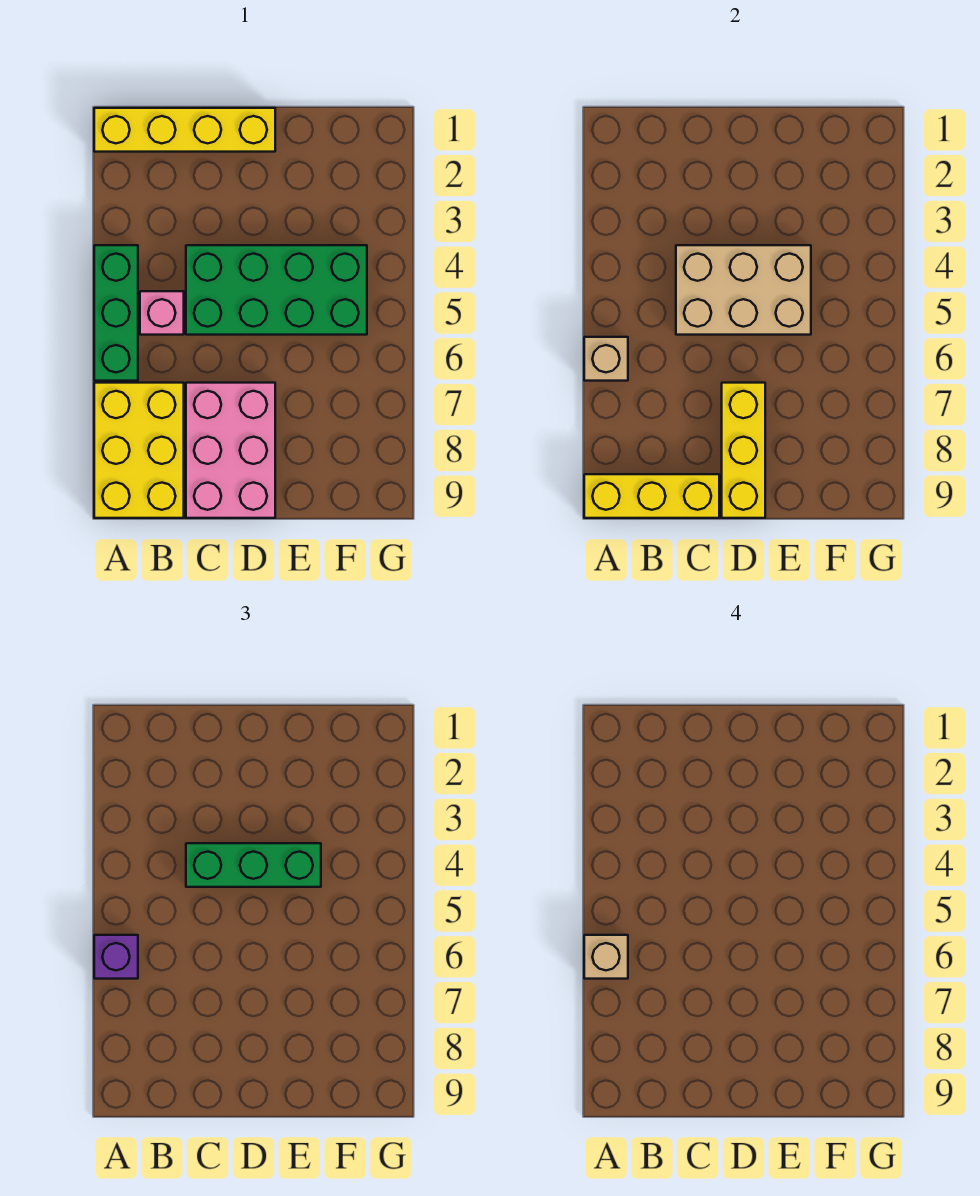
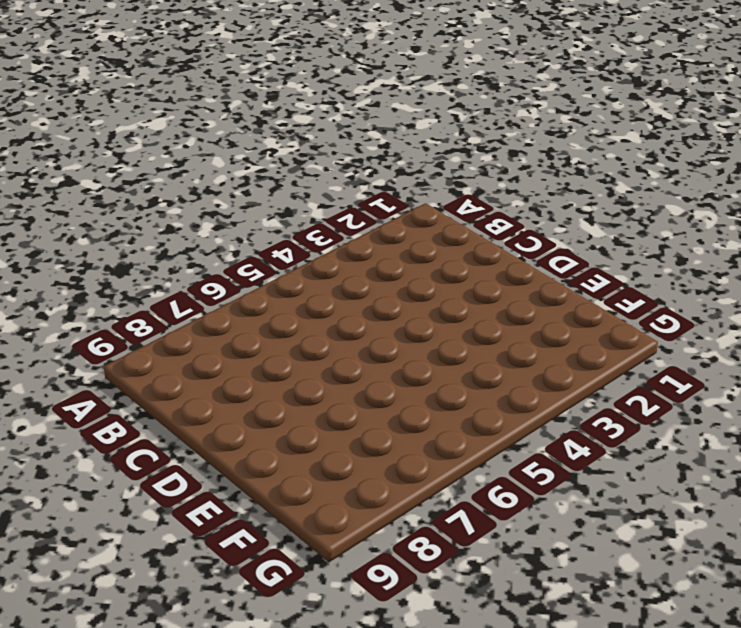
none -> yellow 1x4 brick [94,108,275,152]
none -> green 1x3 brick [94,245,138,381]
none -> yellow 2x3 brick [94,383,184,518]

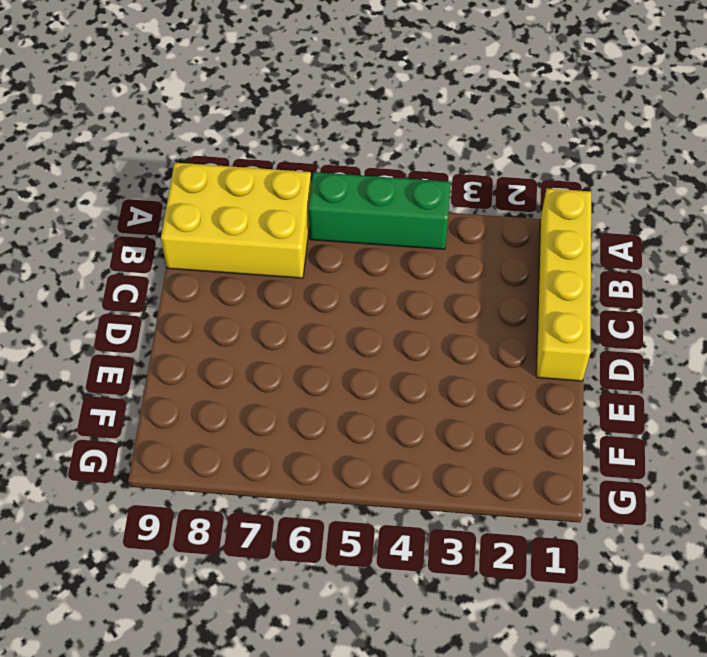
none -> pink 1x1 brick [140,291,184,335]
none -> green 2x4 brick [186,245,367,335]
none -> pink 2x3 brick [186,383,275,518]

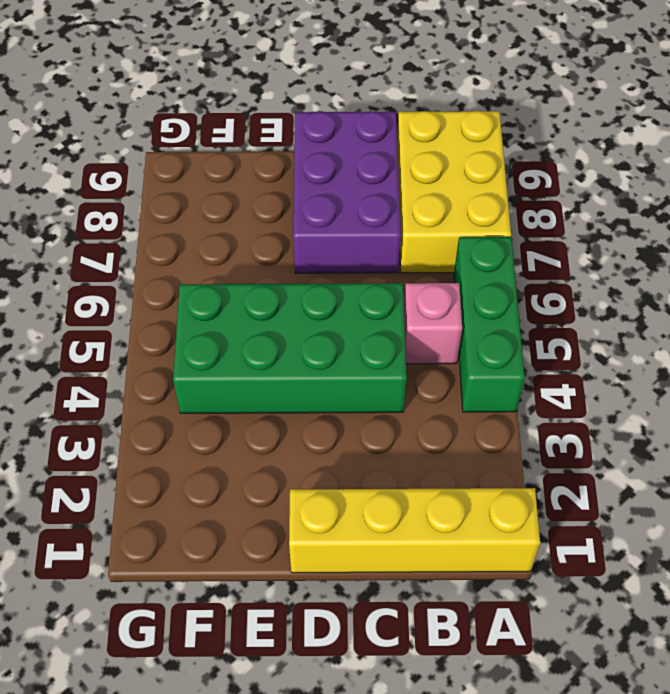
purple 2x3 brick [293,112,401,273] -> pink 2x3 brick [186,383,275,518]
none -> tan 1x1 brick [584,337,628,381]
none -> yellow 1x3 brick [584,474,719,518]
none -> tan 2x3 brick [676,245,811,335]

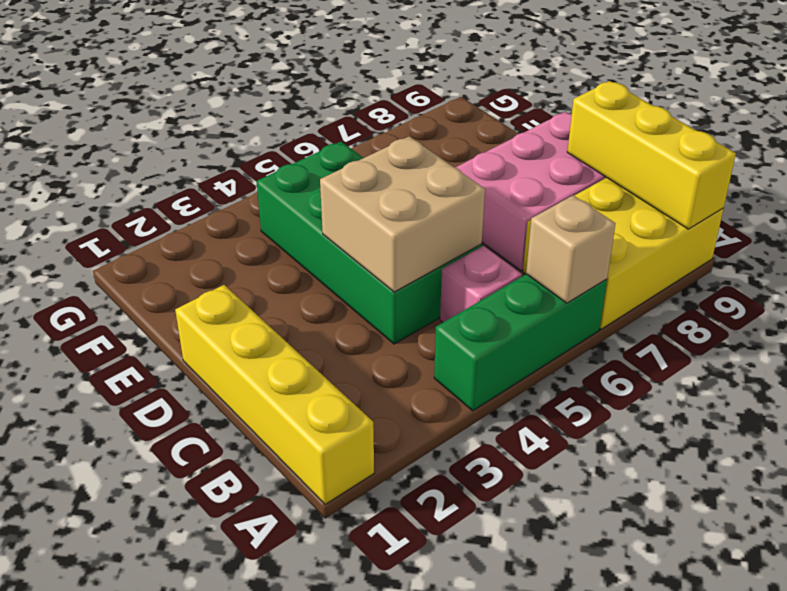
tan 2x2 brick [320,136,485,292] -> tan 2x3 brick [676,245,811,335]
none -> yellow 1x3 brick [722,383,765,518]
none -> purple 1x1 brick [94,935,138,979]
none -> green 1x3 brick [186,843,321,887]

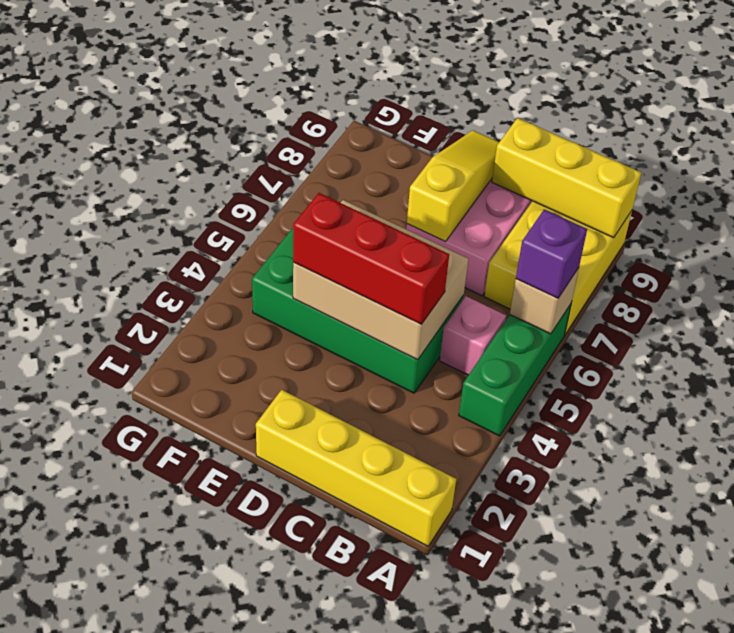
red 1x3 brick [293,193,449,324] -> green 1x3 brick [186,843,321,887]
yellow 1x3 slope [407,130,499,242] -> yellow 1x3 brick [722,383,765,518]
none -> tan 1x1 brick [584,935,628,979]

